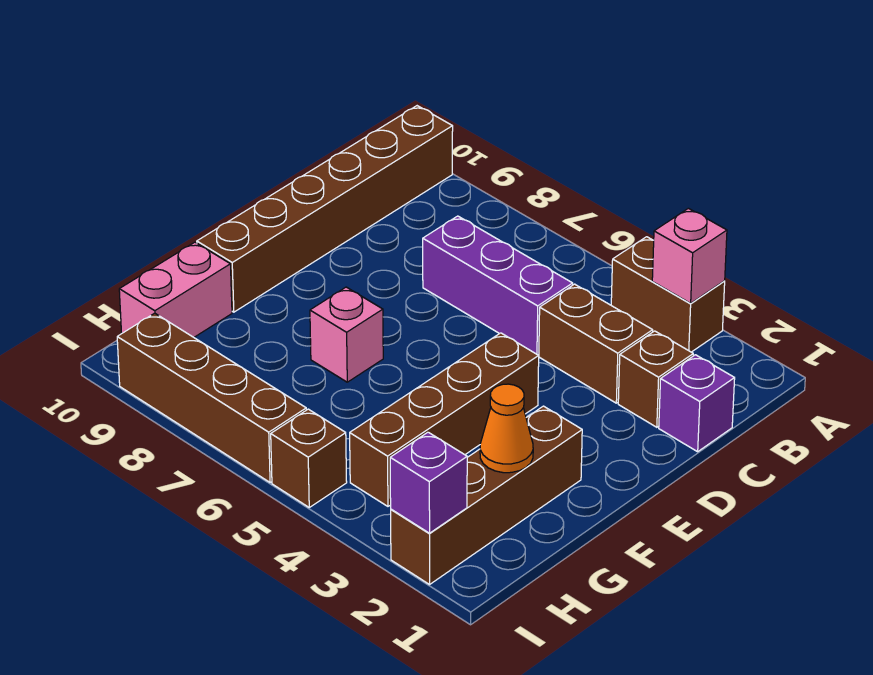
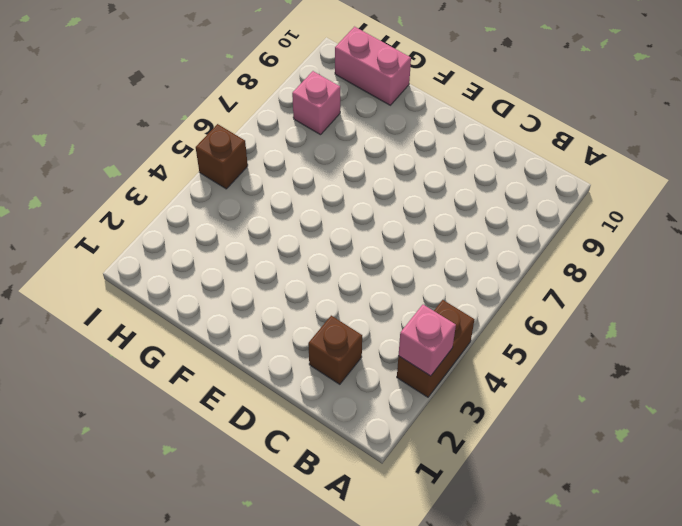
pink 1x1 brick [292,71,340,135] -> pink 1x1 brick moved to [310,287,383,382]
none -> brown 1x6 brick [197,106,453,312]
none -> purple 1x1 brick [659,355,735,452]
none -> brown 1x2 brick [539,284,653,403]

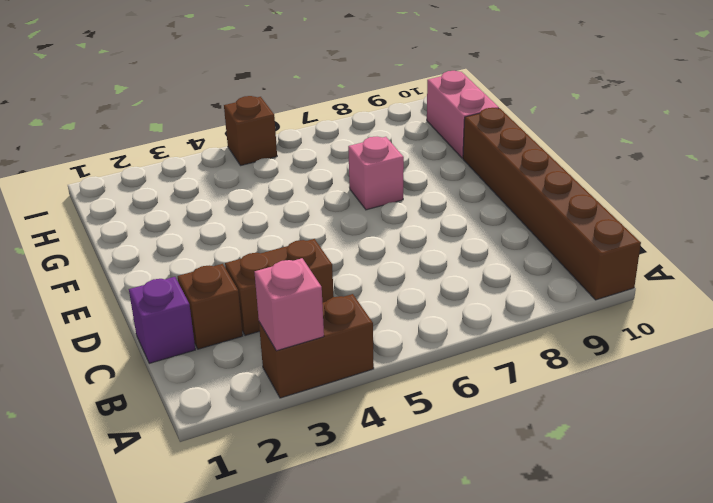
none -> purple 1x3 brick [423,216,573,355]
none -> brown 1x4 brick [350,333,539,506]
none -> brown 1x4 brick [391,406,582,584]

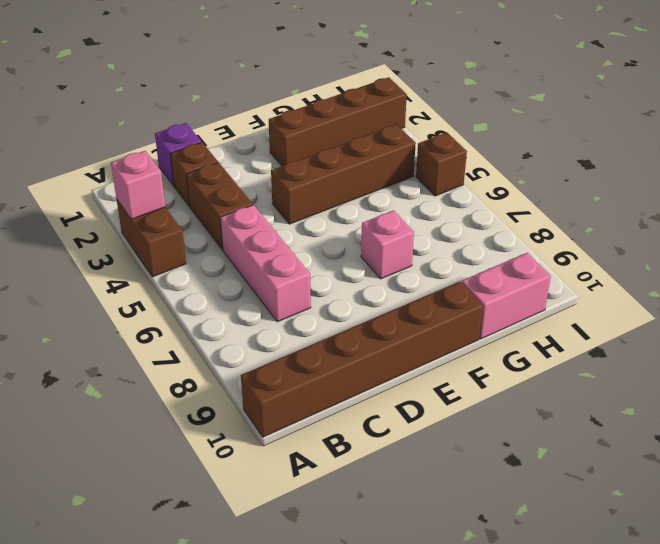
pink 1x3 brick [220,205,311,322] -> purple 1x3 brick [423,216,573,355]
none -> brown 1x4 brick [117,313,306,483]
none -> orange 1x1 cone [480,384,533,473]
none -> purple 1x1 brick [390,432,467,533]

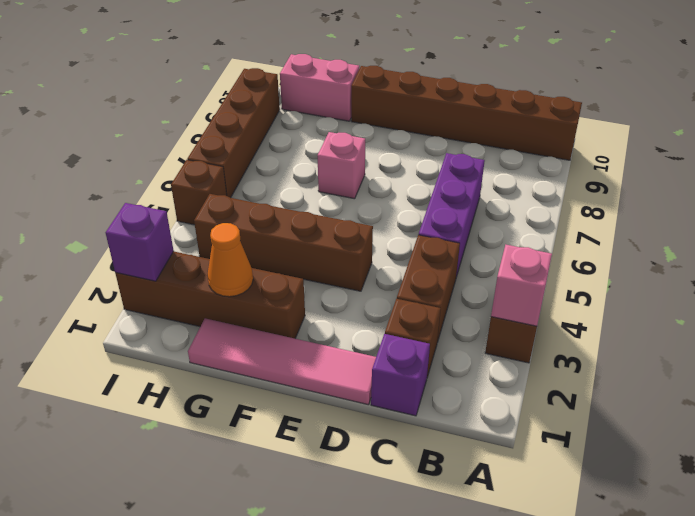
pink 1x4 tile [188,318,376,405] -> none

